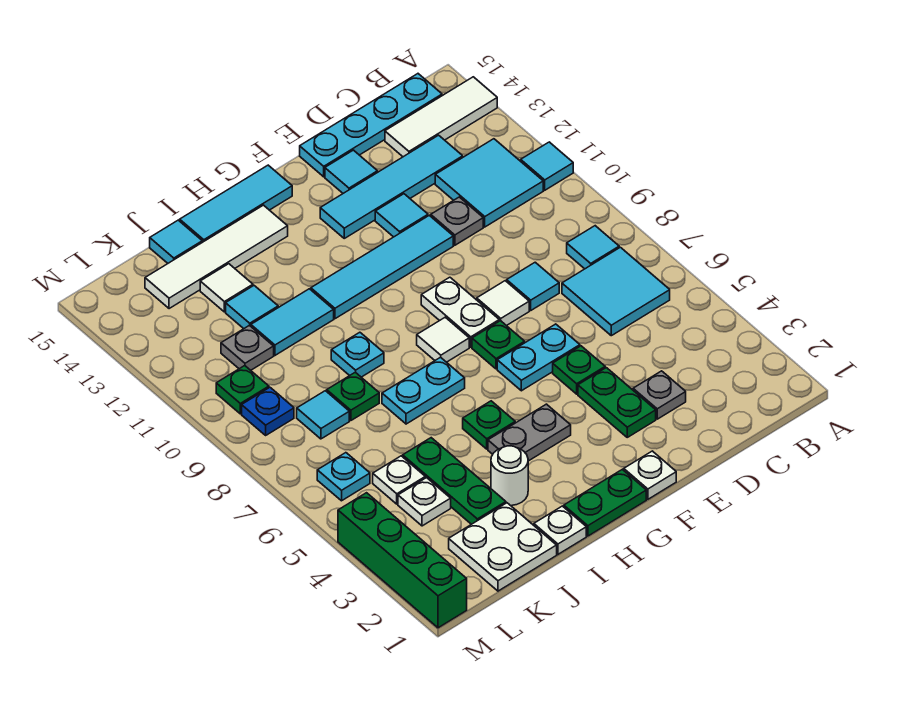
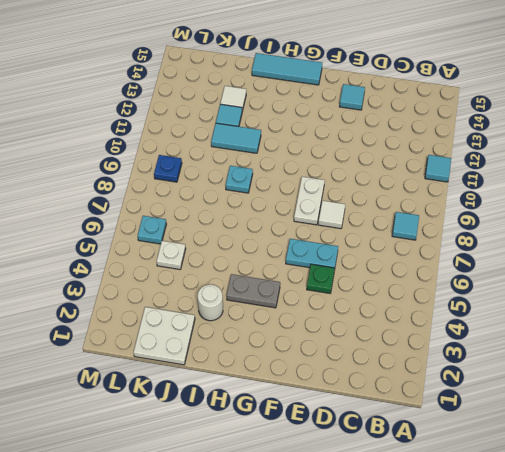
none -> white 1x3 tile [385,77,497,157]
none -> cyan 2x2 tile [562,247,670,336]
none -> cyan 2x2 tile [435,139,543,227]
none -> cyan 1x4 plate [300,74,442,177]

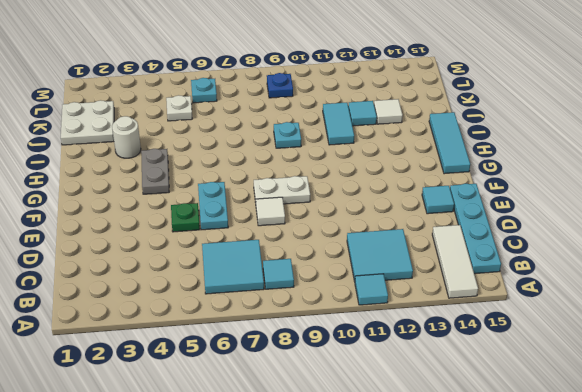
none -> cyan 1x4 tile [320,135,463,238]
none -> grey 1x1 plate [633,371,686,419]
none -> cyan 1x1 tile [507,262,559,310]
none -> grey 1x1 plate [431,197,483,245]

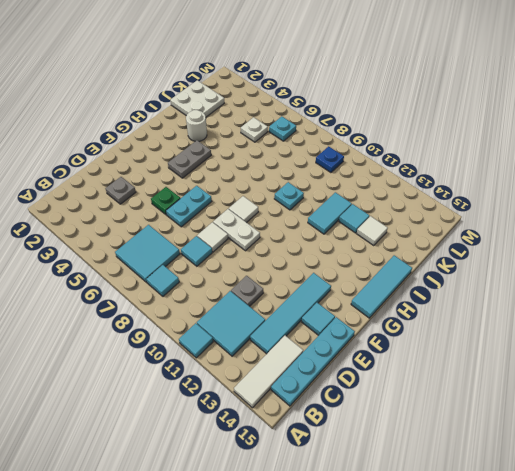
none -> green 1x2 plate [578,368,656,437]
none -> cyan 1x4 tile [311,215,453,319]
none -> cyan 1x1 tile [375,194,428,237]
none -> white 1x1 plate [624,451,676,499]

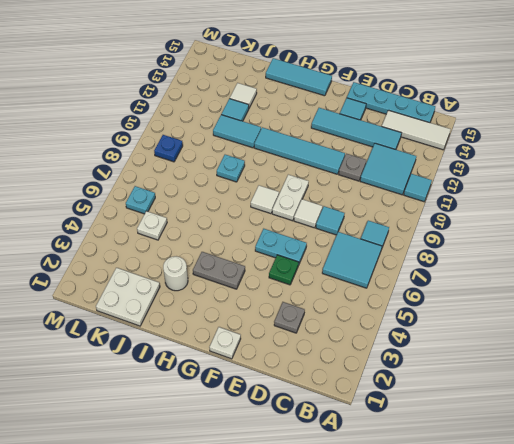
none -> green 1x2 plate [578,368,656,437]
none -> cyan 1x1 tile [375,194,428,237]
none -> green 1x1 plate [472,321,525,369]
none -> green 1x2 plate [564,469,646,536]

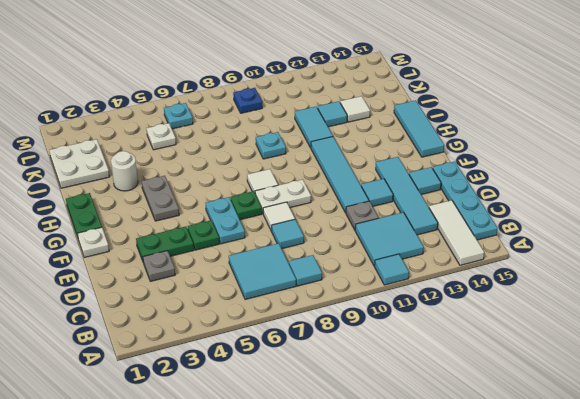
none -> green 1x1 plate [463,401,515,449]
none -> cyan 1x2 plate [382,357,465,424]
none -> white 1x4 tile [145,205,288,309]
none -> white 1x1 plate [534,506,586,554]

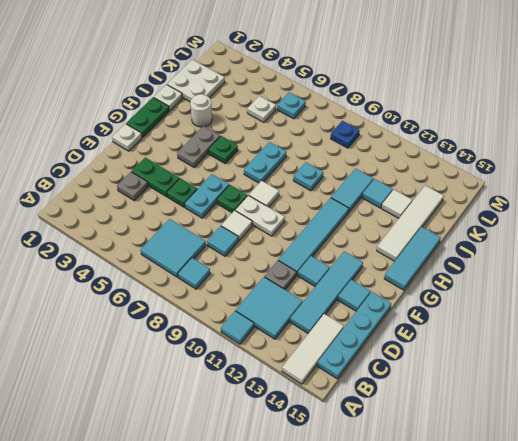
none -> green 1x3 plate [403,438,506,524]
none -> green 1x1 plate [327,372,379,421]
none -> cyan 1x1 tile [150,220,202,263]
none -> white 1x1 plate [398,478,451,526]

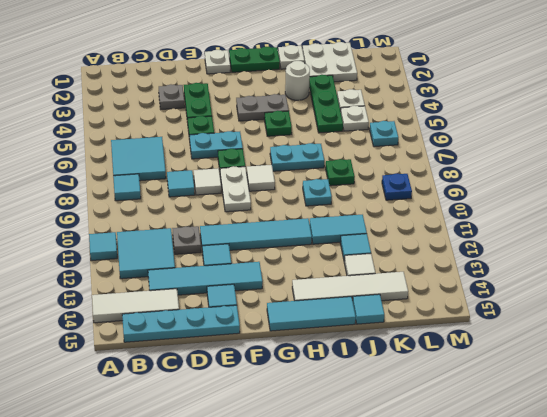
none -> cyan 1x1 tile [297,391,349,439]
none -> grey 1x1 plate [221,325,274,370]
none -> green 1x1 plate [216,366,269,414]
none -> green 1x4 brick [338,493,467,628]

